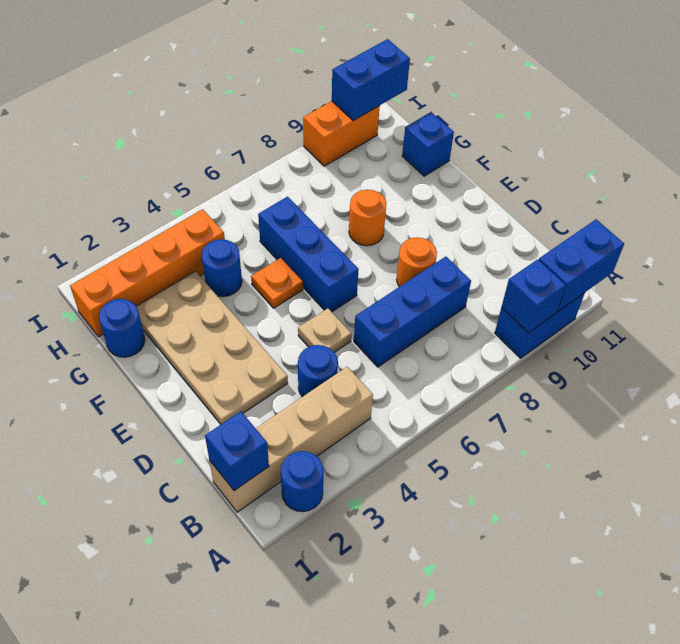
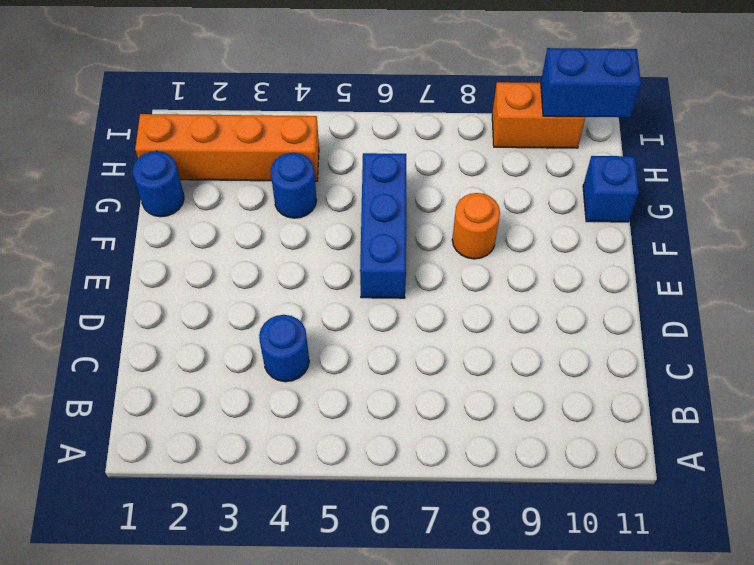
none -> blue 1x1 round brick [281,451,323,512]
none -> blue 1x2 brick [495,293,585,358]
none -> tan 1x4 brick [209,367,373,512]

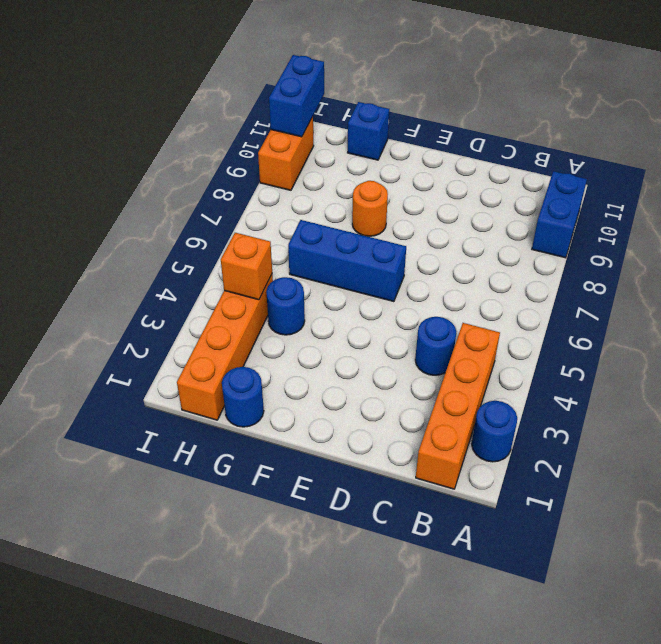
orange 1x4 brick [416,323,500,489] -> tan 1x4 brick [209,367,373,512]
orange 1x1 brick [221,233,272,300] -> none
none -> blue 1x3 brick [354,257,471,367]
none -> tan 2x4 plate [136,271,288,424]
none -> tan 1x1 plate [298,308,351,352]

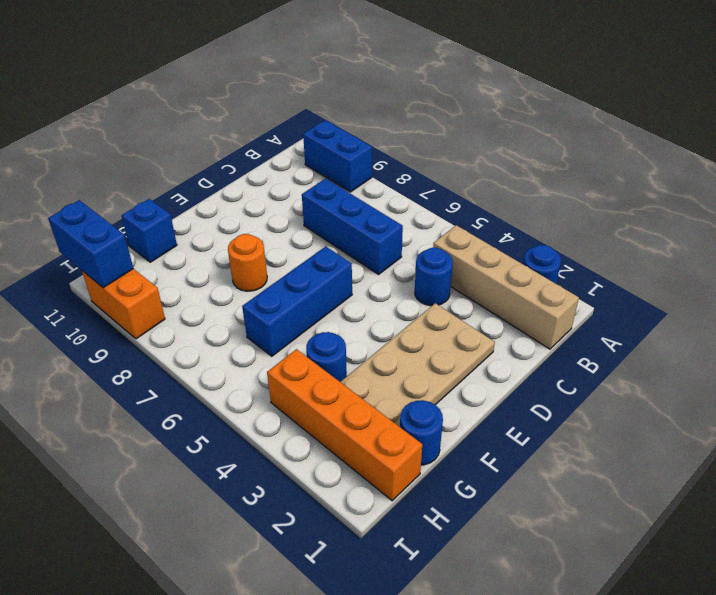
none -> tan 1x1 plate [298,308,351,352]
none -> orange 1x1 round brick [396,237,437,287]
none -> orange 1x1 plate [251,258,303,308]

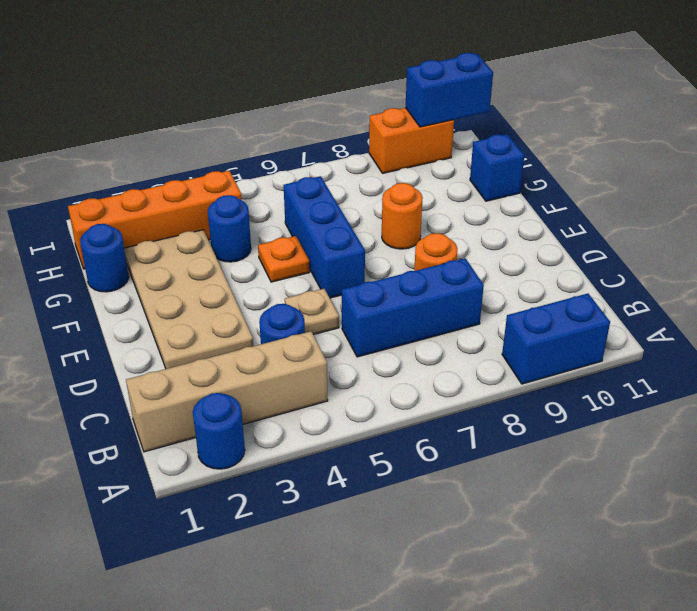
none -> blue 1x1 brick [502,259,566,333]
none -> blue 1x2 brick [539,219,624,312]
none -> blue 1x1 brick [205,412,269,491]

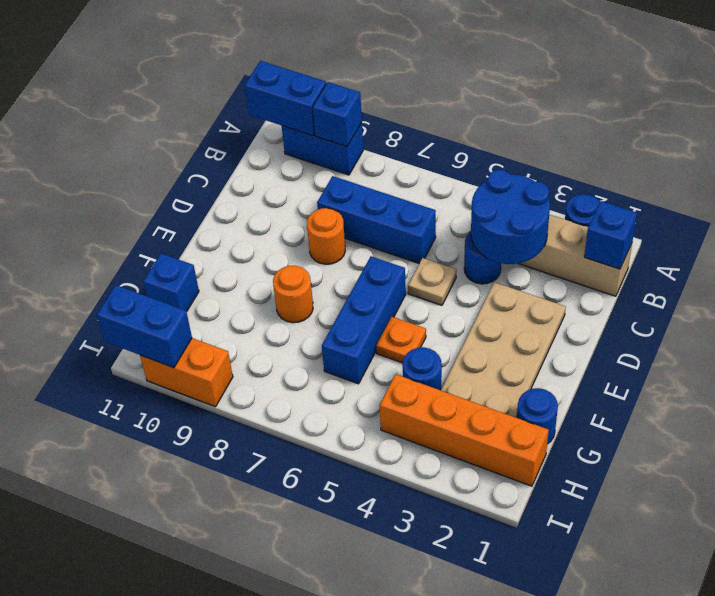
blue 2x2 round brick [471,170,550,264] -> none

